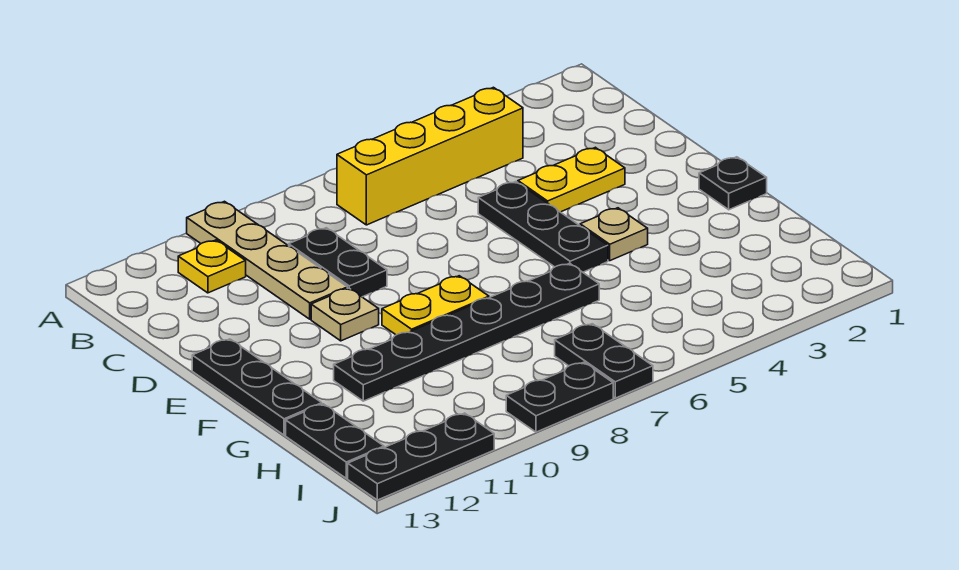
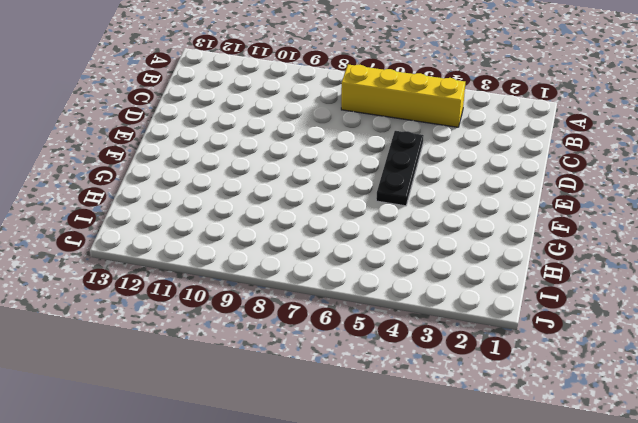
none -> tan 1x4 plate [187,201,347,319]
none -> yellow 1x1 plate [178,240,246,293]
none -> black 1x2 plate [289,228,387,297]

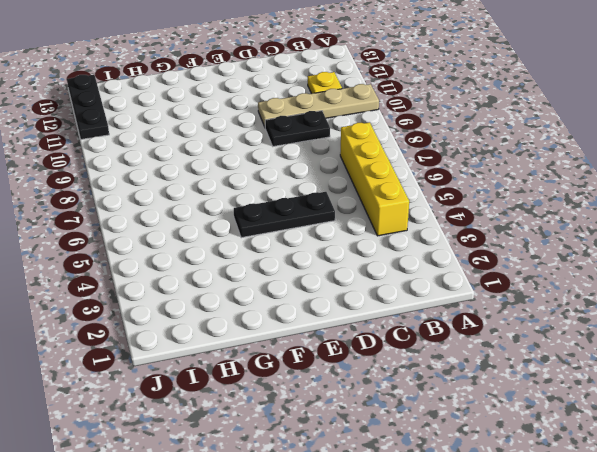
none -> yellow 1x2 plate [518,147,625,212]
none -> tan 1x1 plate [311,288,379,341]
none -> black 1x3 plate [192,339,322,435]

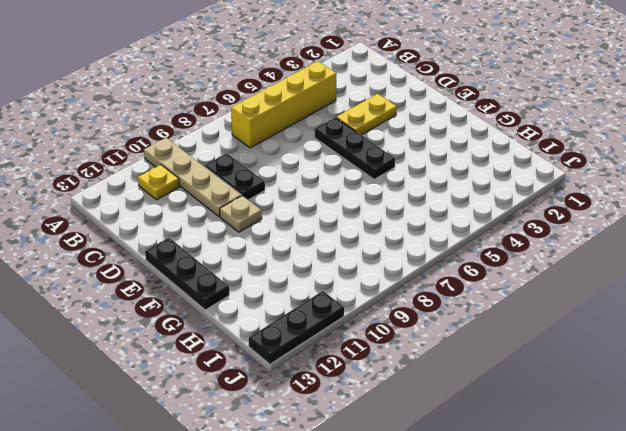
none -> black 1x1 plate [699,157,767,210]
none -> tan 1x1 plate [580,208,648,261]
none -> yellow 1x2 plate [382,276,489,335]

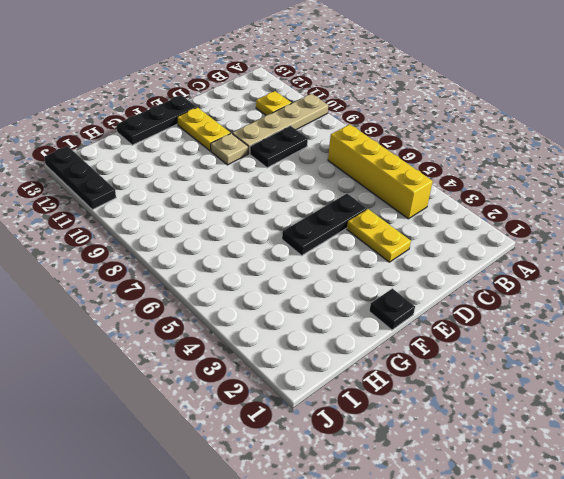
yellow 1x2 plate [177,107,230,151] -> yellow 1x2 plate moved to [382,276,489,335]
none -> tan 1x1 plate [580,208,648,261]
none -> black 1x6 plate [334,263,599,401]
none -> black 1x2 plate [286,404,384,478]

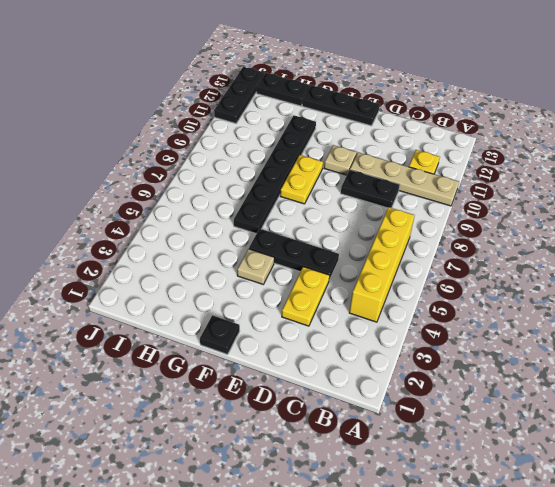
none -> black 1x2 plate [555,324,653,398]
none -> black 1x2 plate [506,362,613,432]

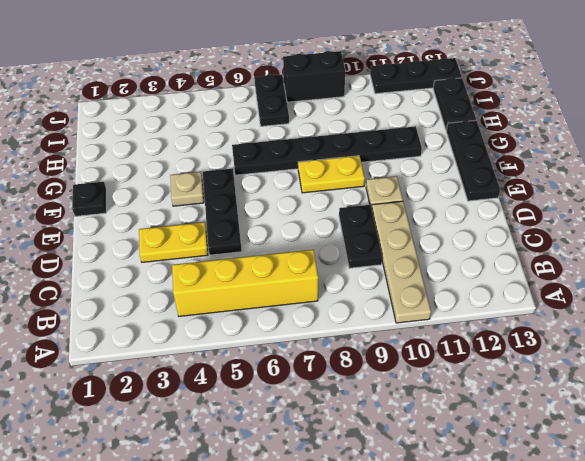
black 1x2 brick [283,51,345,102] -> black 1x2 plate [506,362,613,432]
none -> yellow 1x1 plate [178,240,246,293]

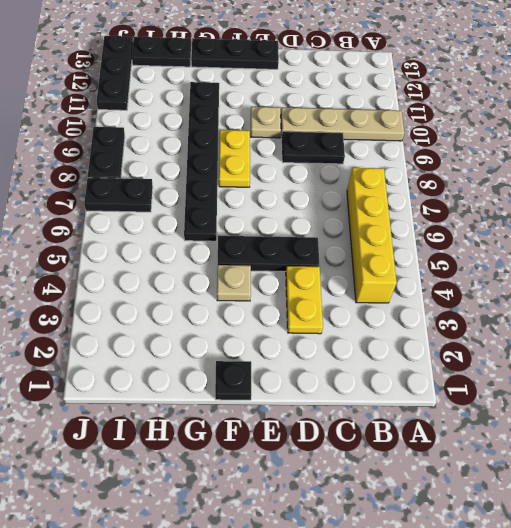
none -> yellow 1x1 plate [178,240,246,293]

